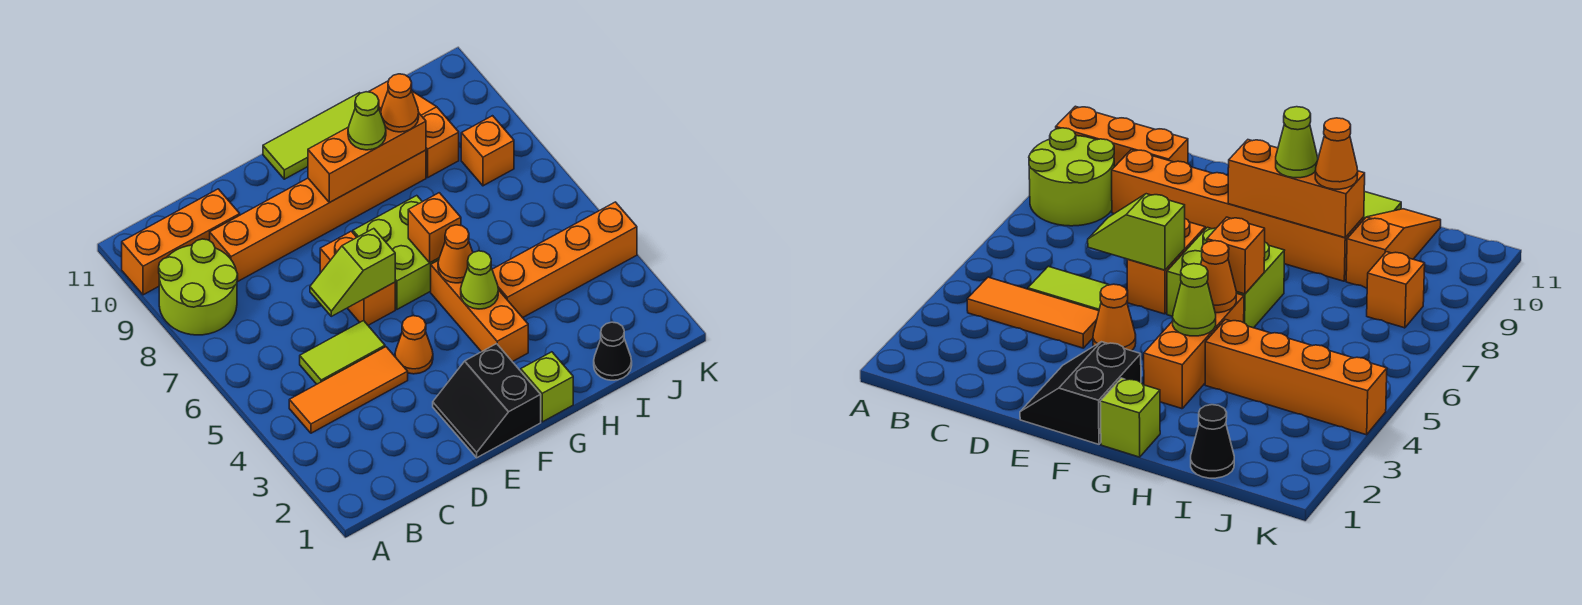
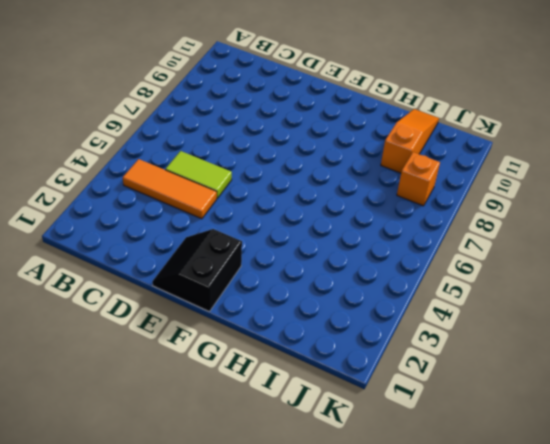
none -> lime 2x2 round brick [159,239,238,335]
none -> orange 1x3 brick [122,189,240,295]
none -> orange 1x6 brick [210,150,426,282]

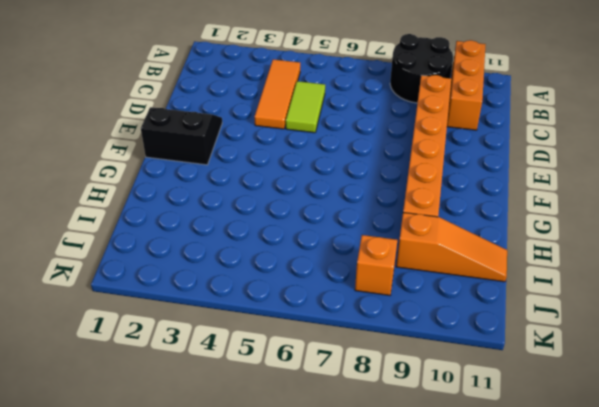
black 2x2 round brick [390,34,453,103] -> lime 2x2 round brick [159,239,238,335]
none -> orange 1x1 cone [395,316,433,374]
none -> orange 1x2 brick [320,231,395,325]
none -> lime 2x2 brick [353,196,439,309]

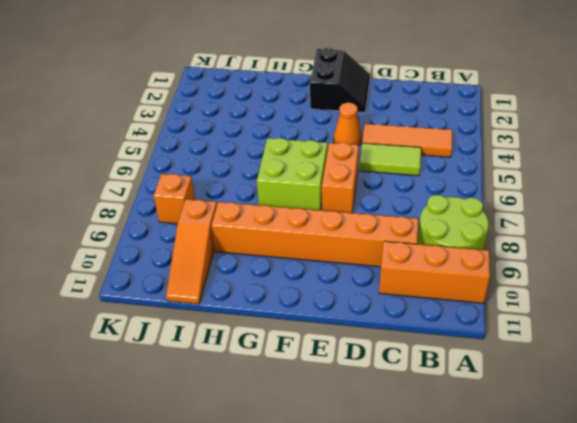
none -> lime 1x3 tile [263,93,360,179]
none -> lime 1x1 brick [521,352,573,422]
none -> orange 1x3 brick [431,260,528,362]

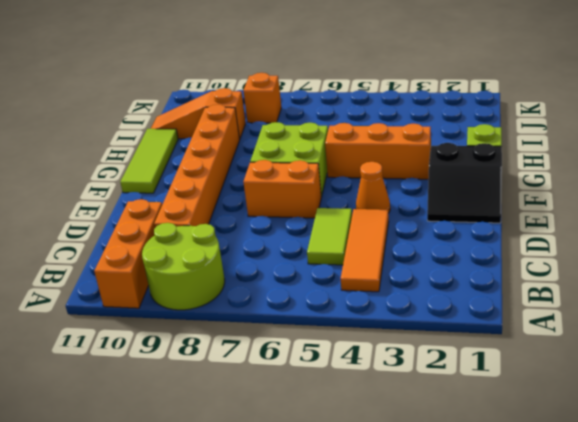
none -> orange 1x4 brick [492,202,637,318]
none -> black 1x1 cone [594,322,632,380]
none -> lime 1x2 slope [310,229,395,316]

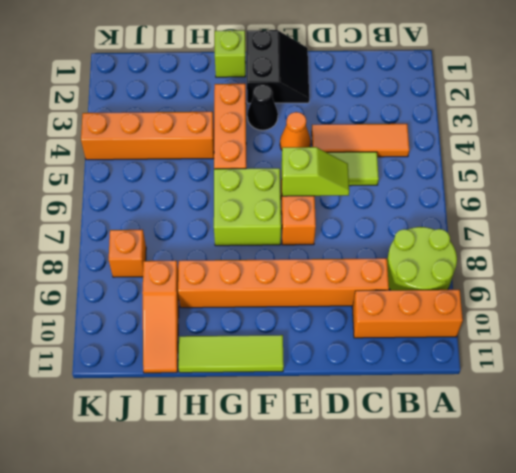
black 1x1 cone [247,85,278,130] -> black 1x1 cone moved to [594,322,632,380]
none -> orange 1x3 brick [308,110,426,202]
none -> lime 1x1 cone [461,251,498,309]
none -> orange 1x1 cone [438,225,473,283]

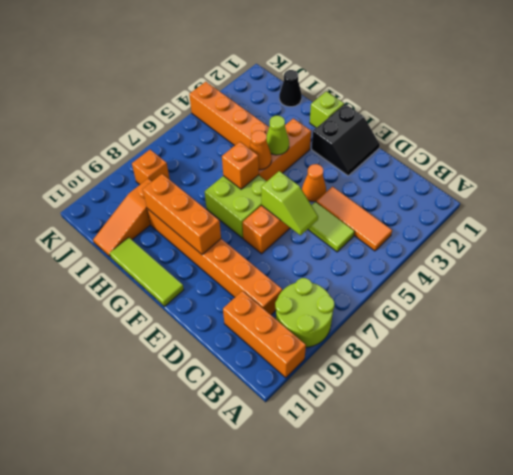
none -> lime 1x1 cone [348,92,386,150]
none -> orange 1x1 cone [381,74,419,132]

